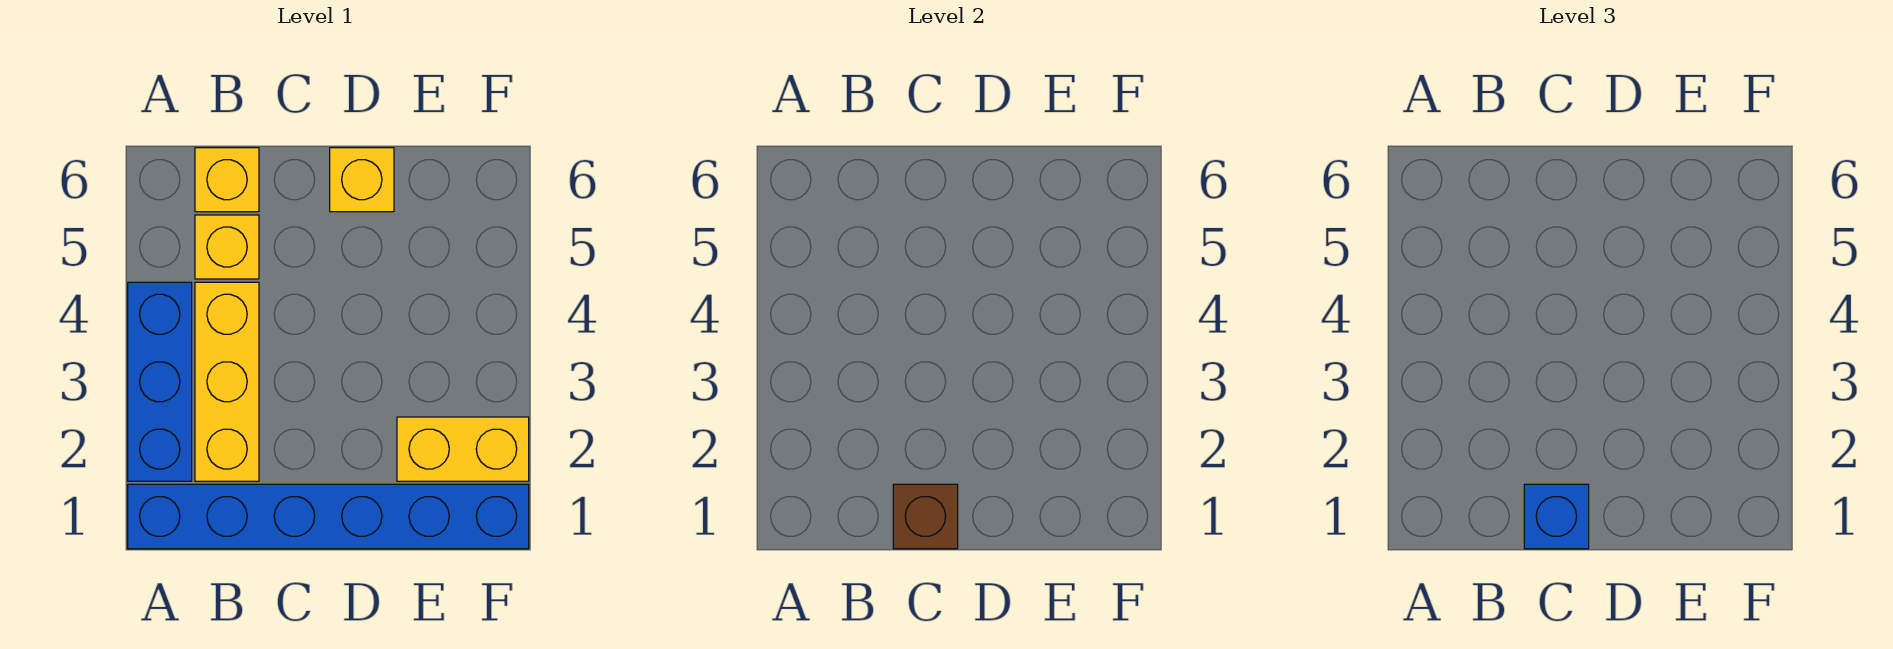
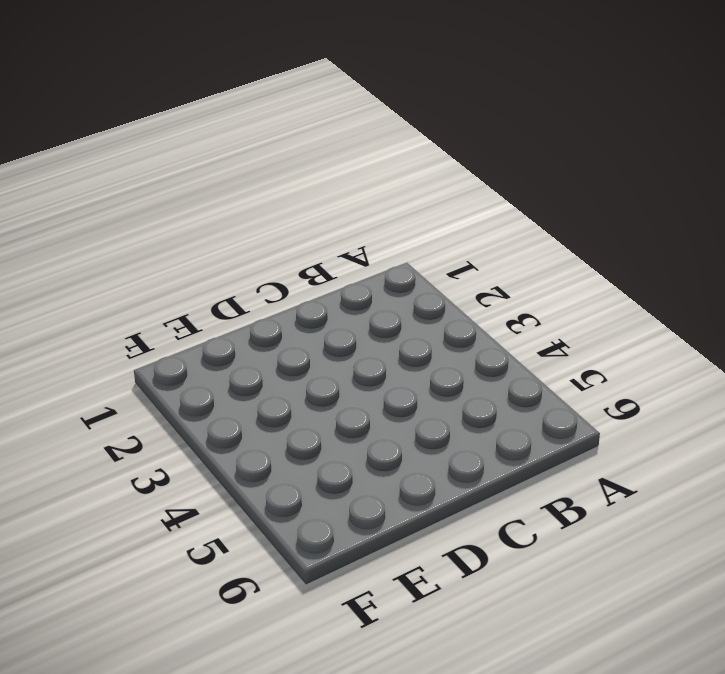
none -> blue 1x6 brick [128,484,529,549]
none -> blue 1x3 brick [128,282,192,481]

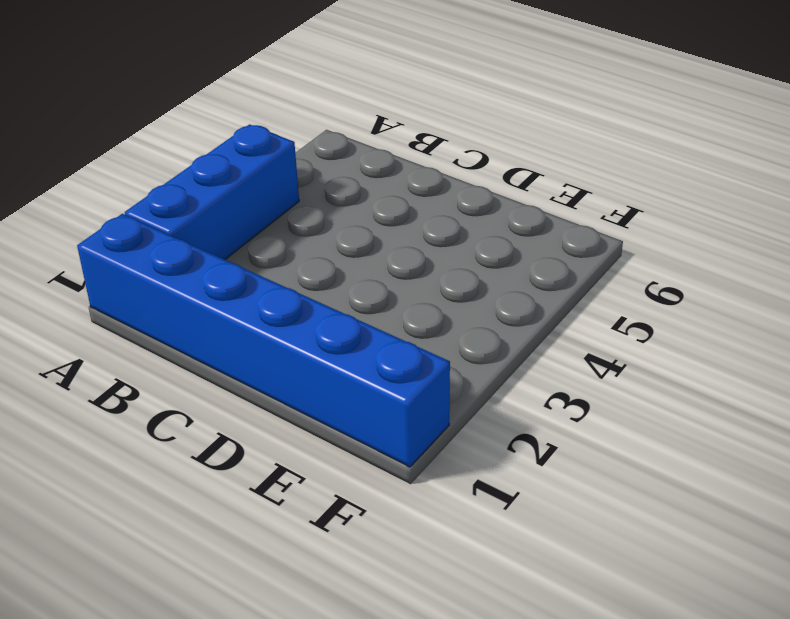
none -> yellow 1x3 brick [195,282,259,481]
none -> yellow 1x1 brick [195,215,259,279]

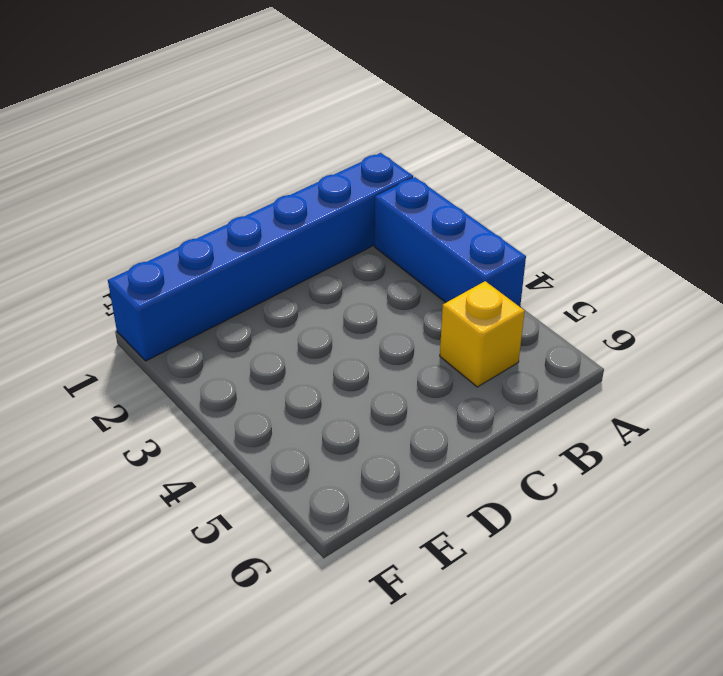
none -> yellow 1x3 brick [195,282,259,481]
none -> yellow 1x1 brick [195,148,259,212]

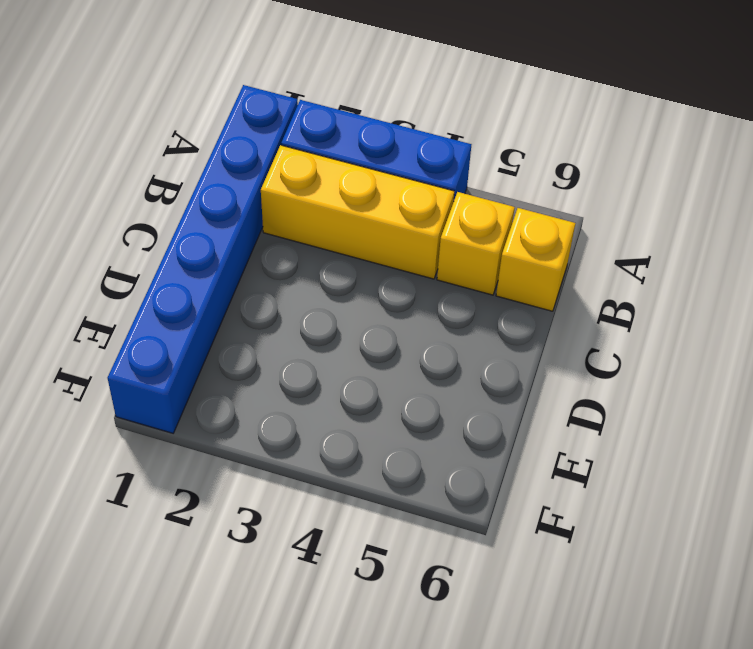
none -> yellow 1x1 brick [330,148,394,212]
none -> yellow 1x2 brick [397,417,529,481]

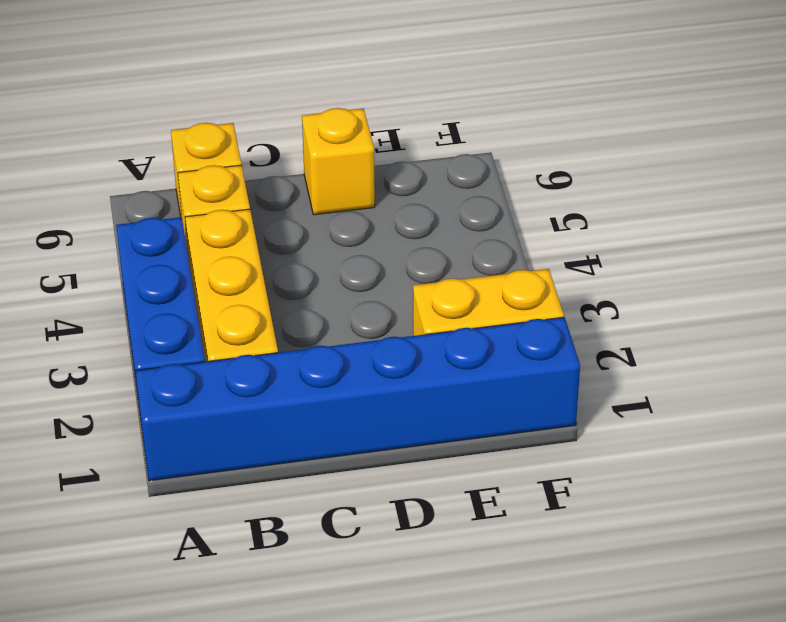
none -> brown 1x1 brick [893,484,958,549]
none -> blue 1x1 brick [1524,484,1589,549]

